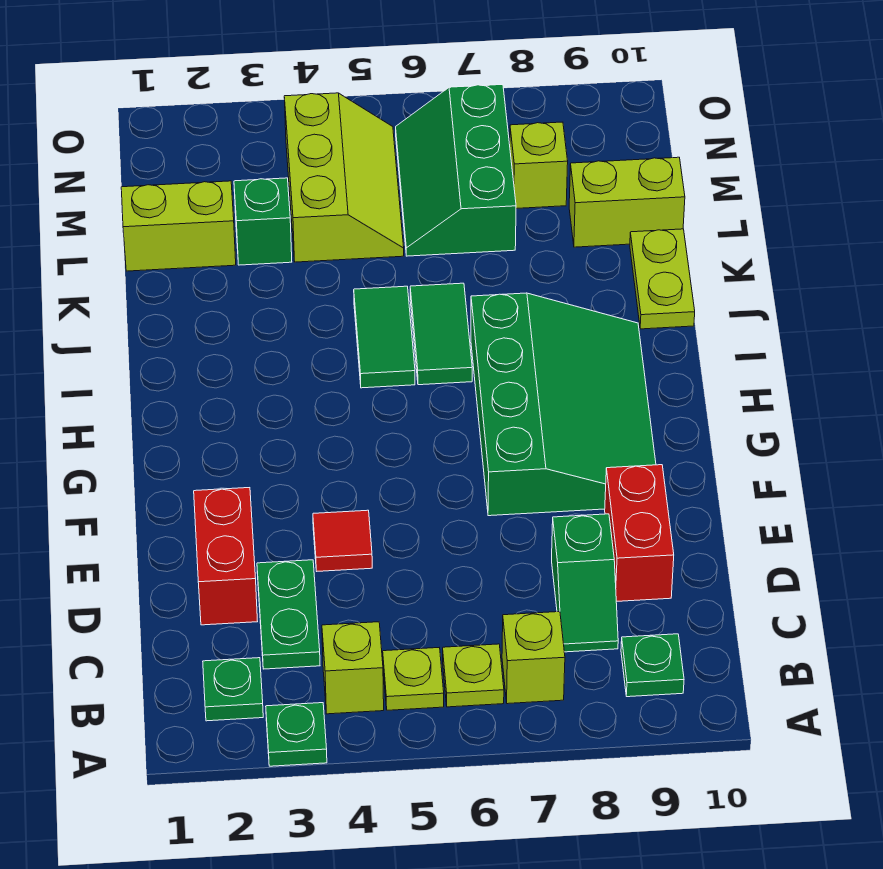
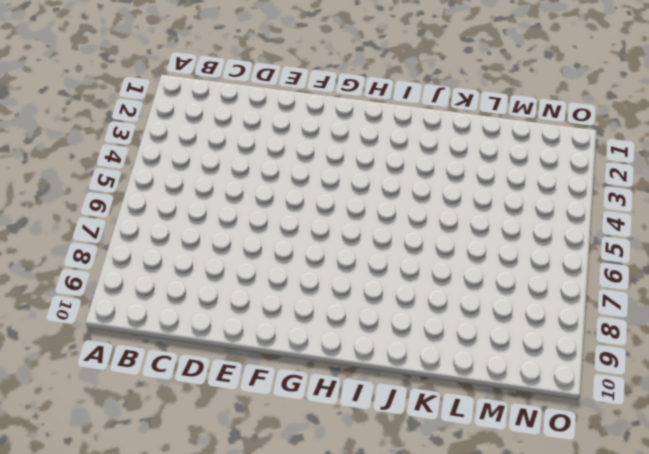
none -> green 1x1 plate [266,703,327,766]
none -> green 1x1 plate [203,658,263,721]
none -> lime 1x1 brick [322,622,384,714]

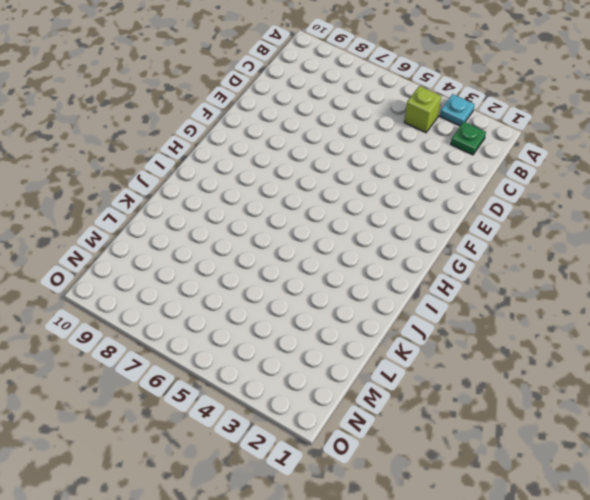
cyan 1x1 plate [440,94,475,126] -> green 1x1 plate [266,703,327,766]
none -> lime 1x1 plate [383,648,444,710]
none -> lime 1x1 plate [443,644,504,707]
none -> lime 1x1 brick [502,612,565,704]

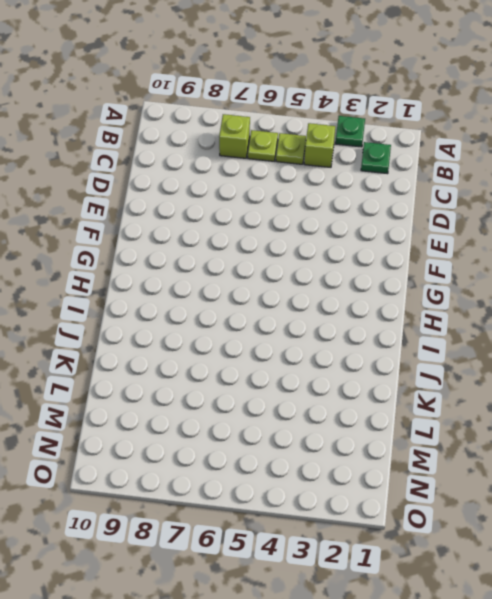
none -> green 1x1 plate [621,634,684,697]
none -> green 1x2 plate [257,560,320,669]
none -> green 1x2 slope [552,514,618,652]

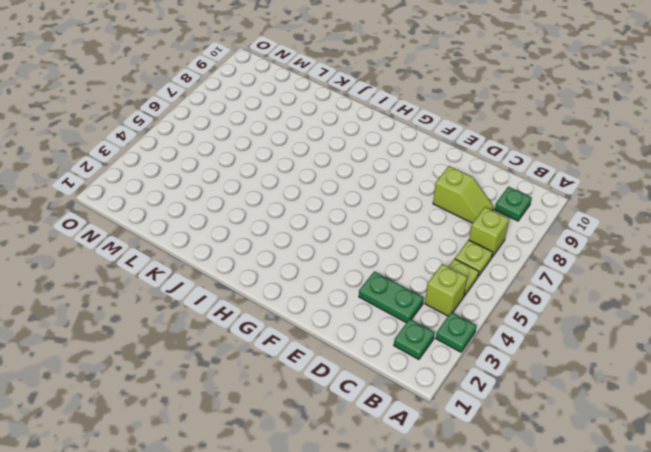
lime 1x2 slope [433,166,494,223] -> green 1x2 slope [552,514,618,652]
none -> red 1x2 brick [194,488,258,625]
none -> red 1x2 brick [605,465,674,601]
none -> red 1x1 tile [313,510,372,571]

